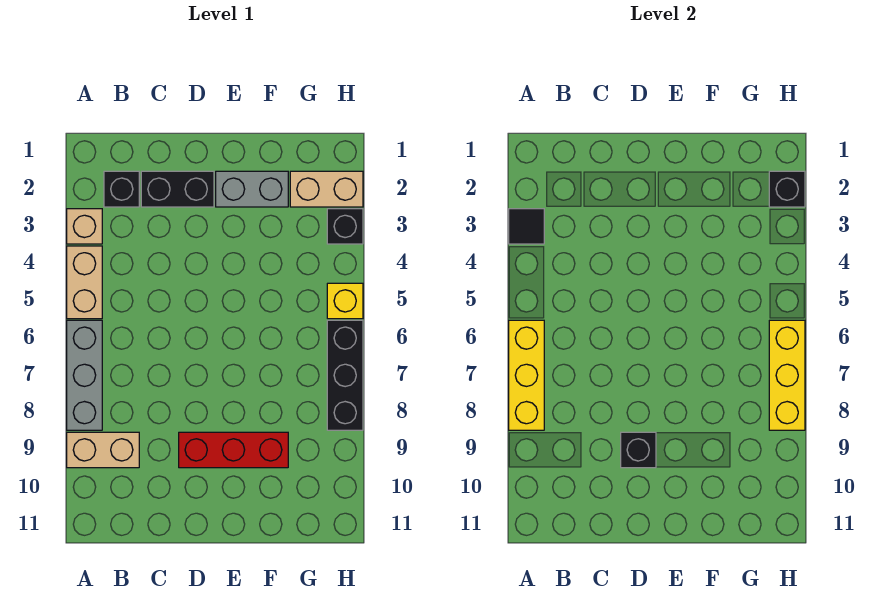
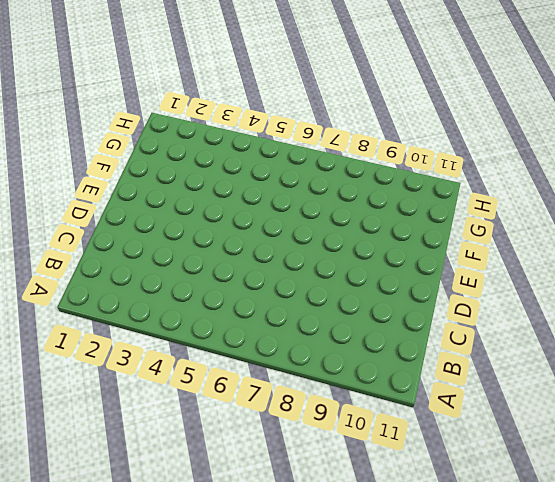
none -> tan 1x1 brick [67,209,102,244]
none -> tan 1x2 brick [67,246,102,319]
none -> grey 1x3 brick [67,320,102,430]

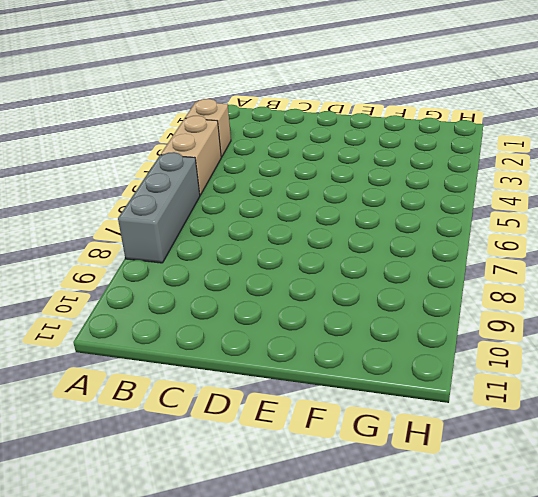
none -> tan 1x2 brick [67,432,139,468]
none -> black 1x1 brick [104,171,139,207]
none -> black 1x2 brick [141,171,214,207]

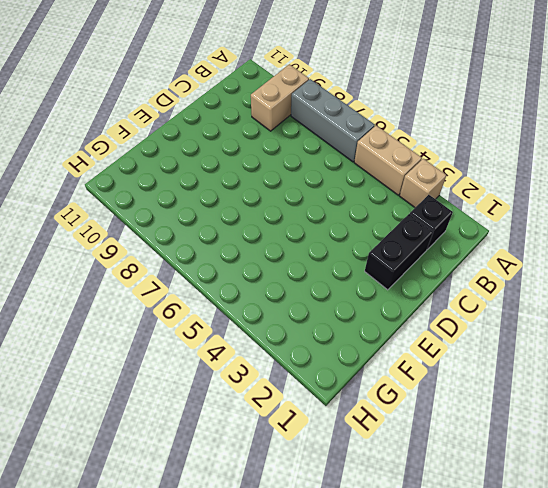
none -> red 1x3 brick [179,432,288,468]
none -> grey 1x2 brick [216,171,288,207]
none -> tan 1x2 brick [290,171,363,207]

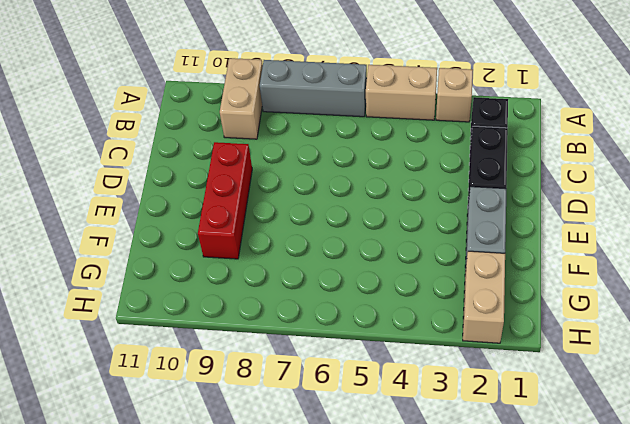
none -> black 1x1 brick [327,209,363,244]
none -> yellow 1x1 brick [327,283,363,319]
none -> black 1x3 brick [327,320,363,430]

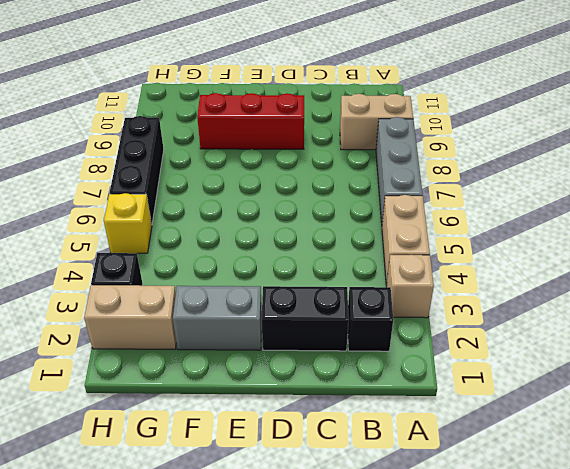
none -> black 1x1 tile [509,209,544,244]
none -> yellow 1x3 brick [509,320,544,430]
none -> black 1x1 brick [621,432,656,468]

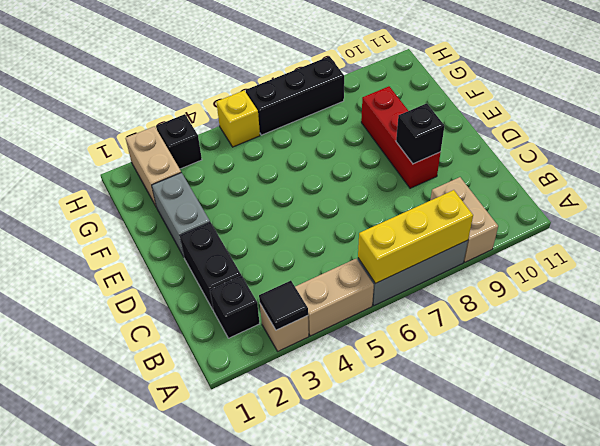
none -> black 1x1 brick [769,171,805,207]
none -> yellow 1x3 brick [769,320,805,430]

